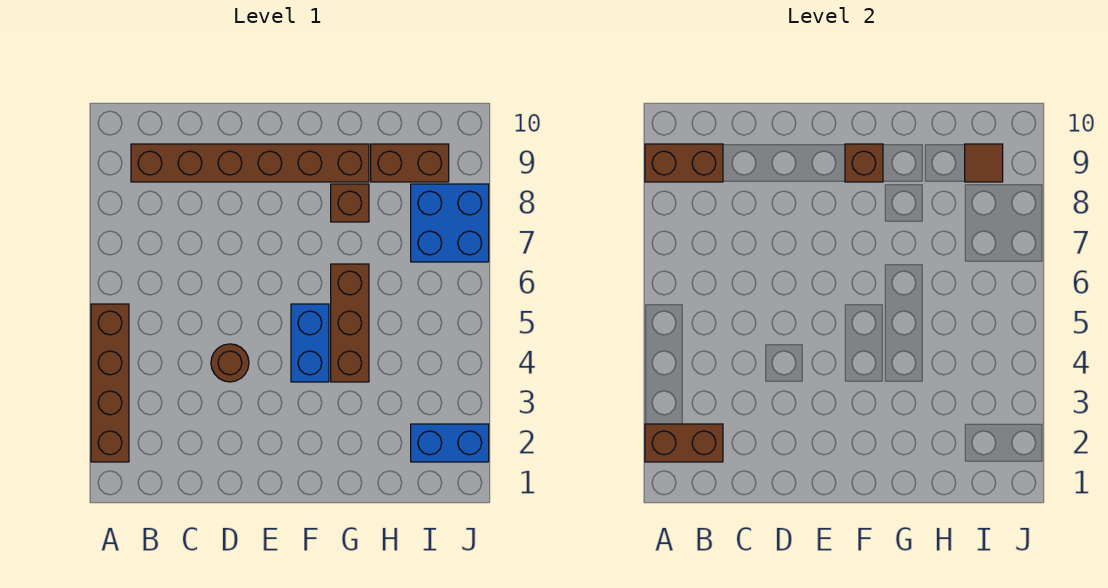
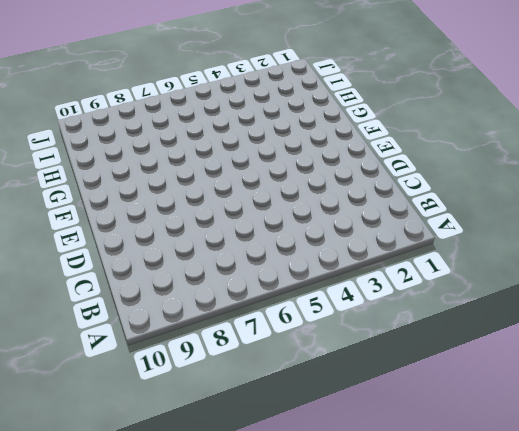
none -> brown 1x4 brick [91,304,129,462]
none -> brown 1x6 brick [131,144,369,182]
none -> brown 1x1 round brick [211,344,249,382]

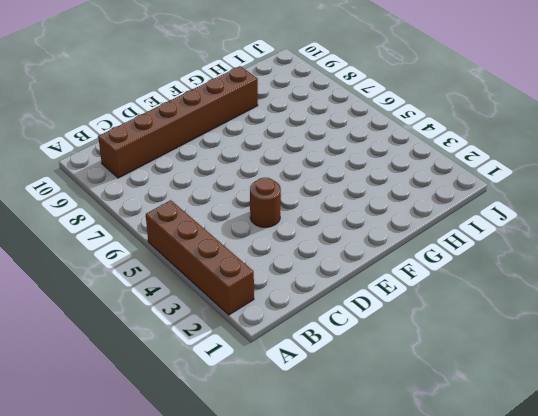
none -> blue 1x2 brick [291,304,329,382]
none -> brown 1x3 brick [331,264,369,382]
none -> brown 1x1 brick [331,184,369,222]

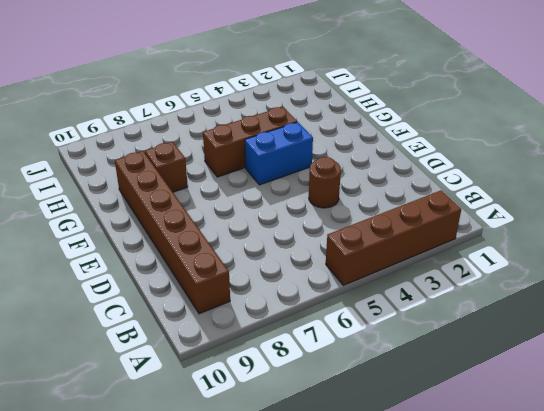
none -> brown 1x2 brick [371,144,449,182]
none -> blue 1x2 brick [411,424,489,462]
none -> blue 2x2 brick [411,184,489,262]

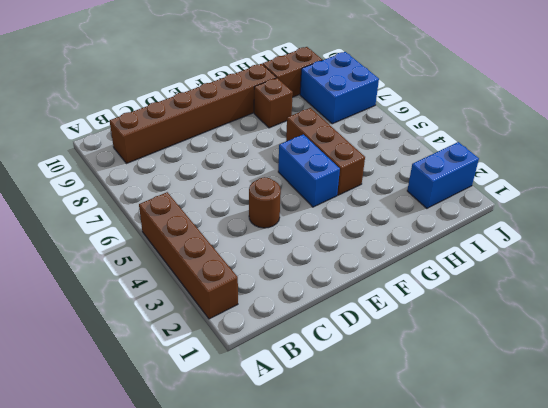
none -> brown 1x2 brick [645,424,723,462]
none -> brown 1x2 brick [645,144,723,182]
none -> brown 1x1 brick [845,144,883,182]

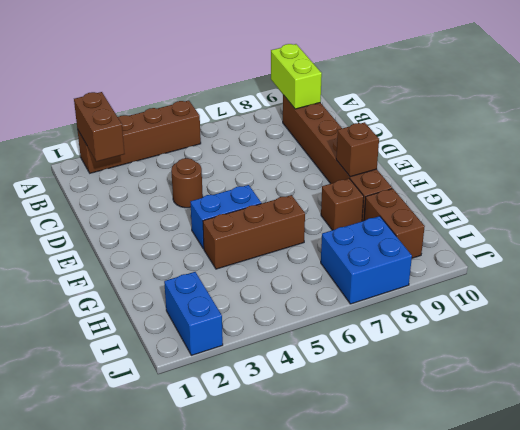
lime 1x2 brick [271,44,322,109] -> brown 1x2 brick [645,144,723,182]
none -> brown 1x1 tile [965,144,1003,182]

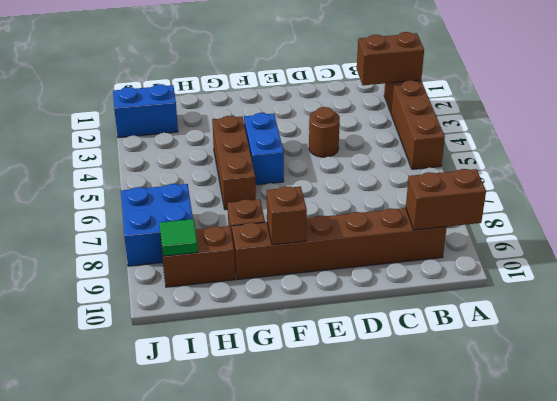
green 1x1 tile [160,219,198,256] -> brown 1x1 tile [965,144,1003,182]

